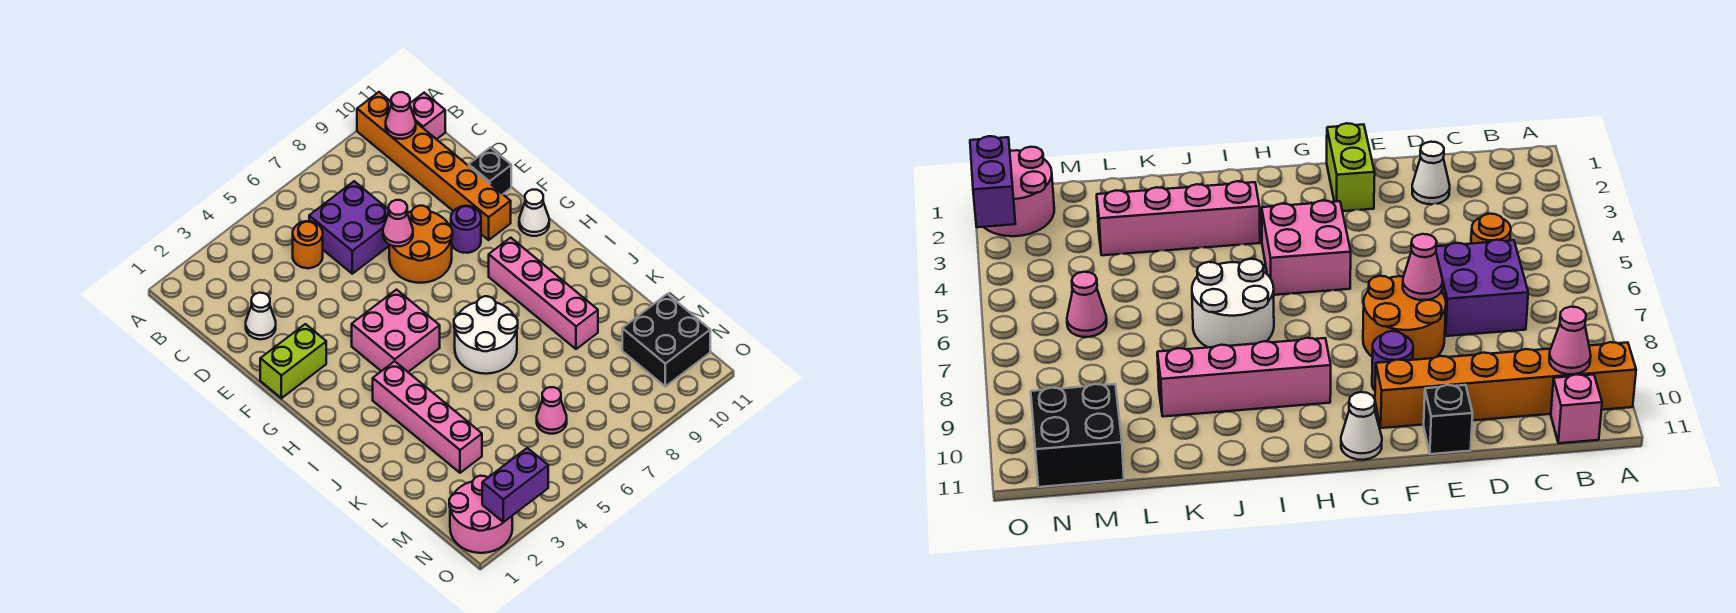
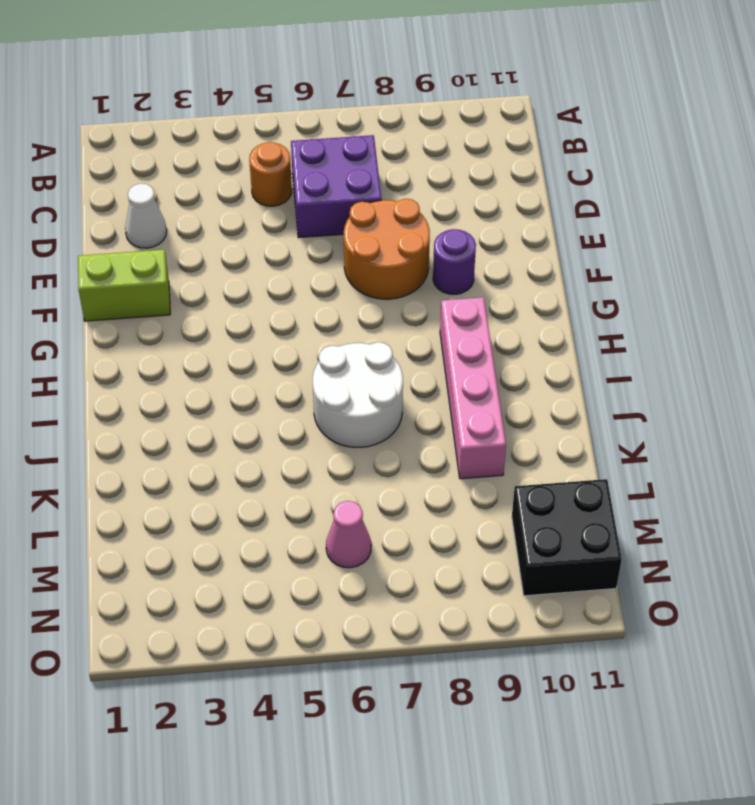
none -> orange 1x6 brick [357,92,511,240]
none -> pink 1x1 brick [410,93,445,139]
none -> black 1x1 brick [469,148,511,194]

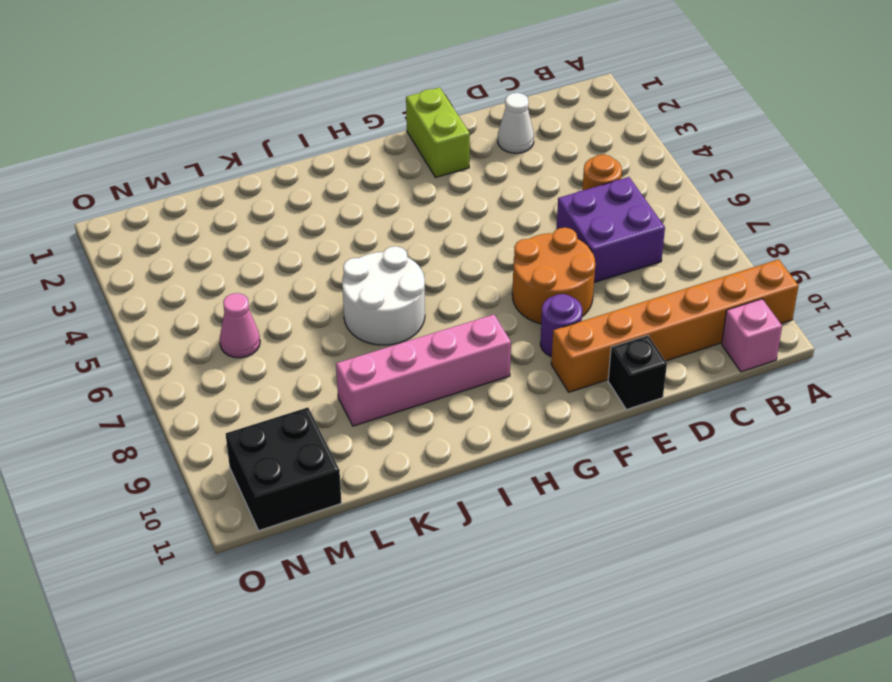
none -> pink 2x2 brick [352,290,440,372]
none -> white 1x1 cone [519,190,549,236]
none -> pink 1x4 brick [373,361,482,473]

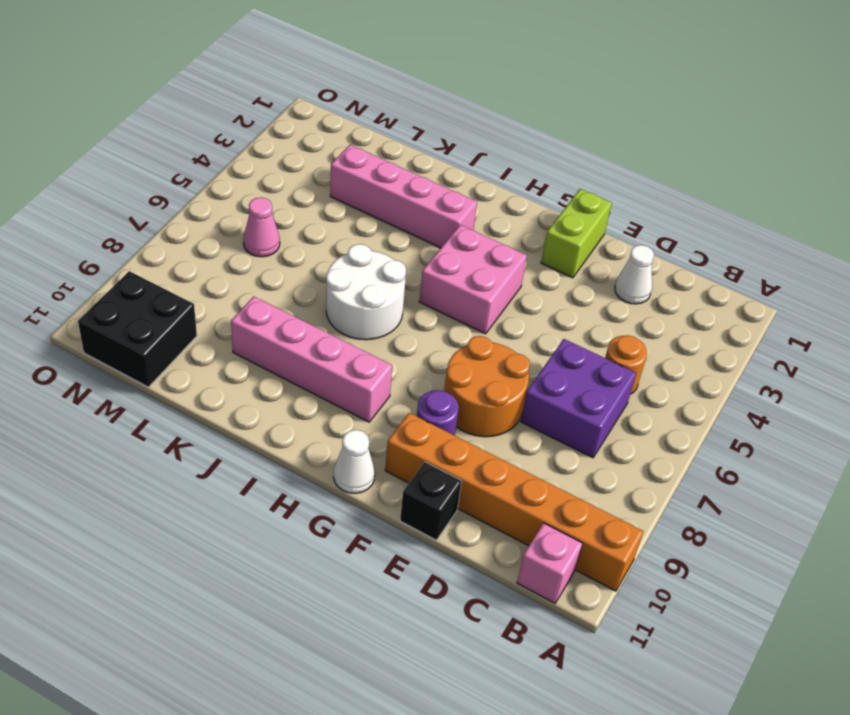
none -> pink 2x2 round brick [449,476,512,553]
none -> pink 1x1 cone [386,92,416,139]
none -> pink 1x1 cone [383,200,413,246]

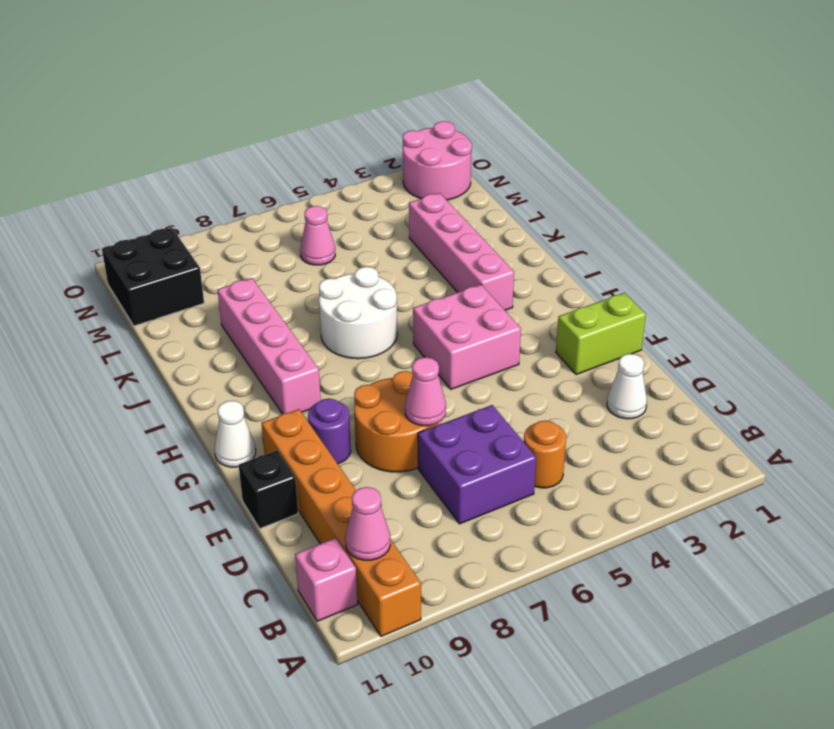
none -> purple 1x2 brick [482,448,548,522]

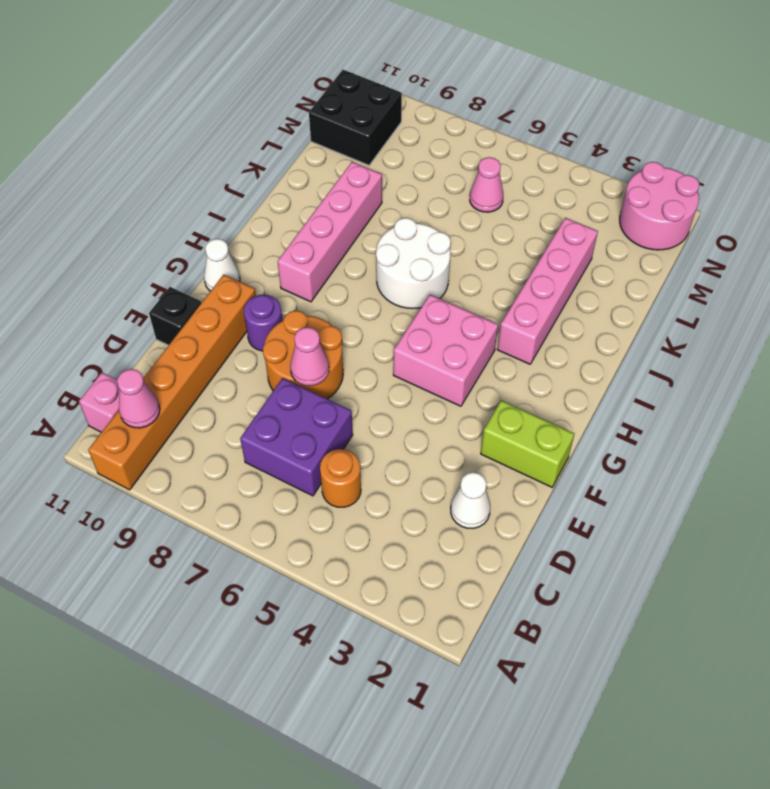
none -> purple 1x2 brick [482,448,548,522]

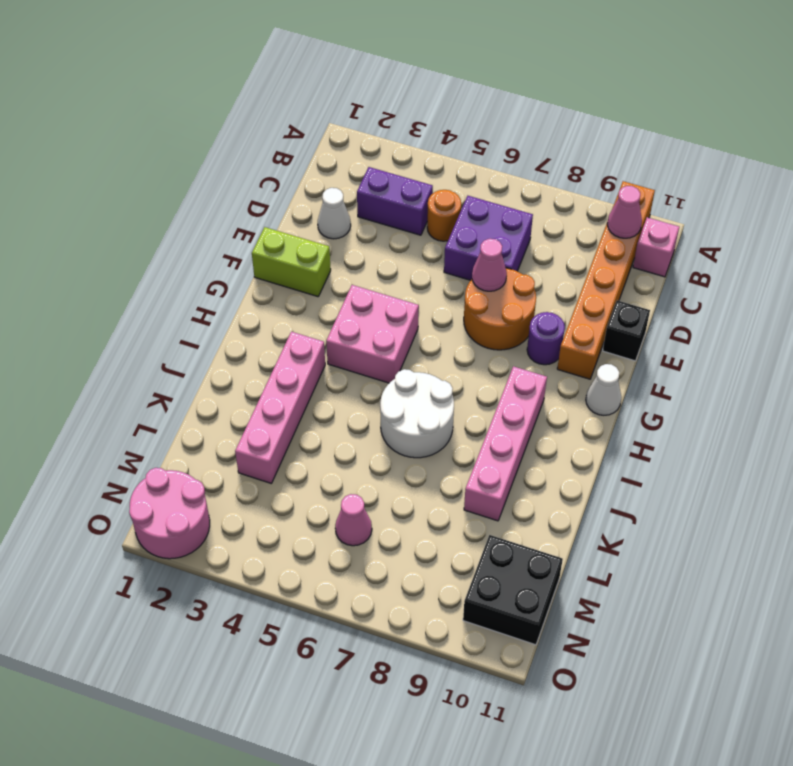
purple 1x2 brick [357,167,433,235] -> purple 1x2 brick moved to [482,448,548,522]

